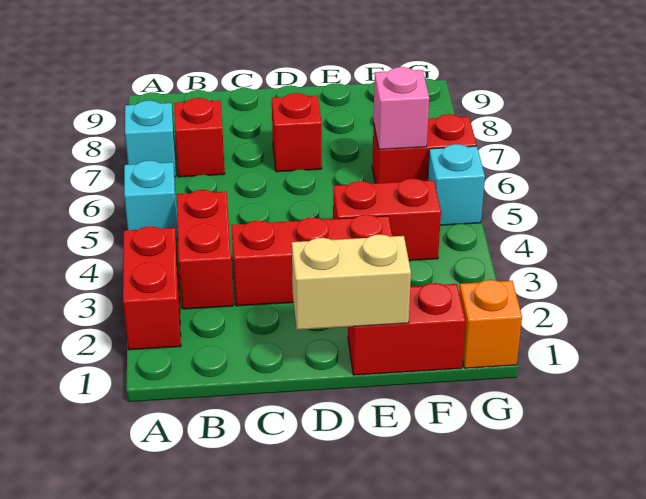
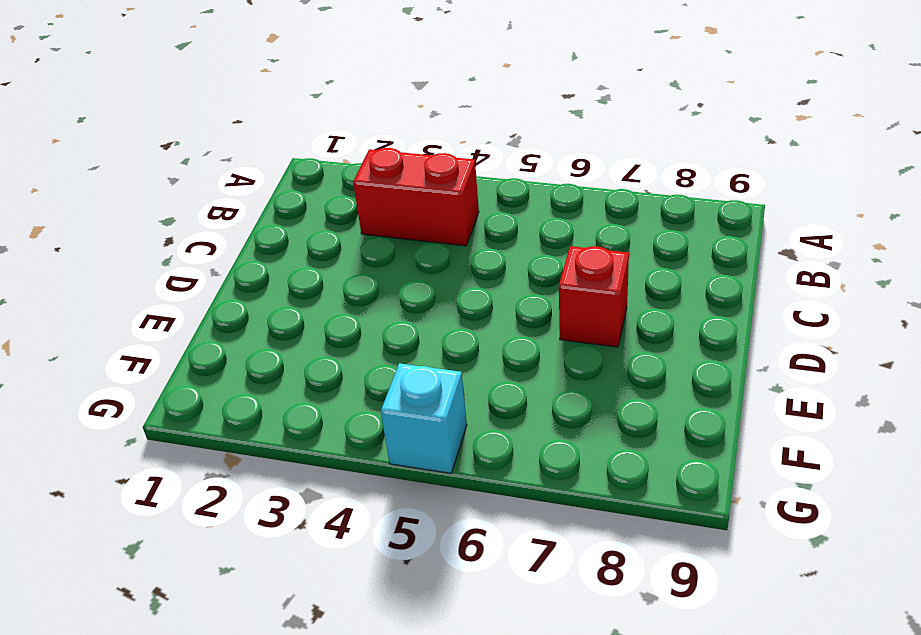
none -> red 1x2 brick [123,227,181,350]
none -> cyan 1x1 brick [124,160,178,240]
none -> cyan 1x1 brick [125,101,176,177]

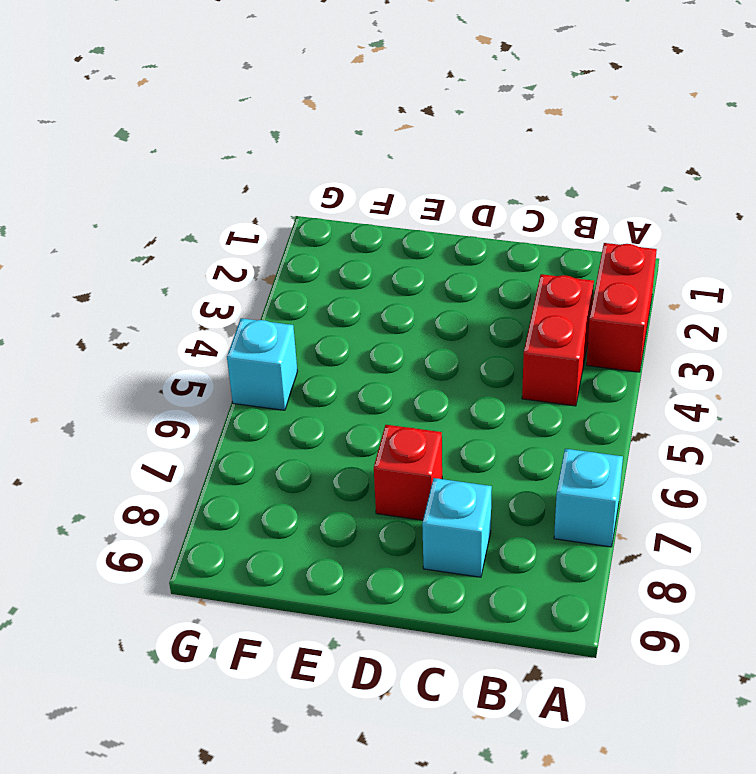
cyan 1x1 brick [422,478,492,577] -> cyan 1x1 brick moved to [124,160,178,240]
none -> red 1x1 brick [174,98,225,177]
none -> red 1x3 brick [231,215,392,306]
none -> red 1x2 brick [348,283,465,375]

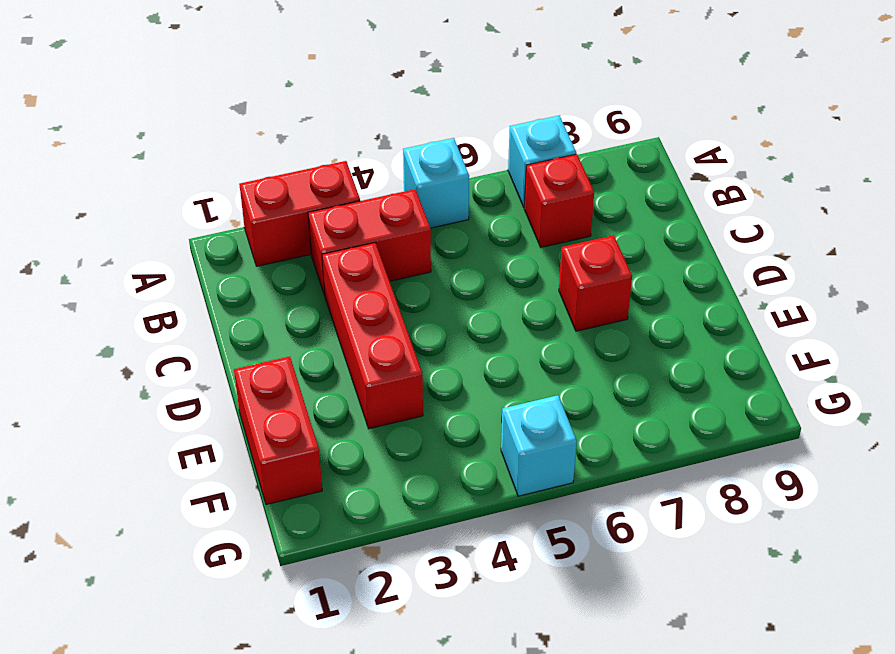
none -> red 1x2 brick [333,178,441,261]
none -> red 1x2 brick [372,114,477,183]
none -> orange 1x1 brick [459,280,522,368]

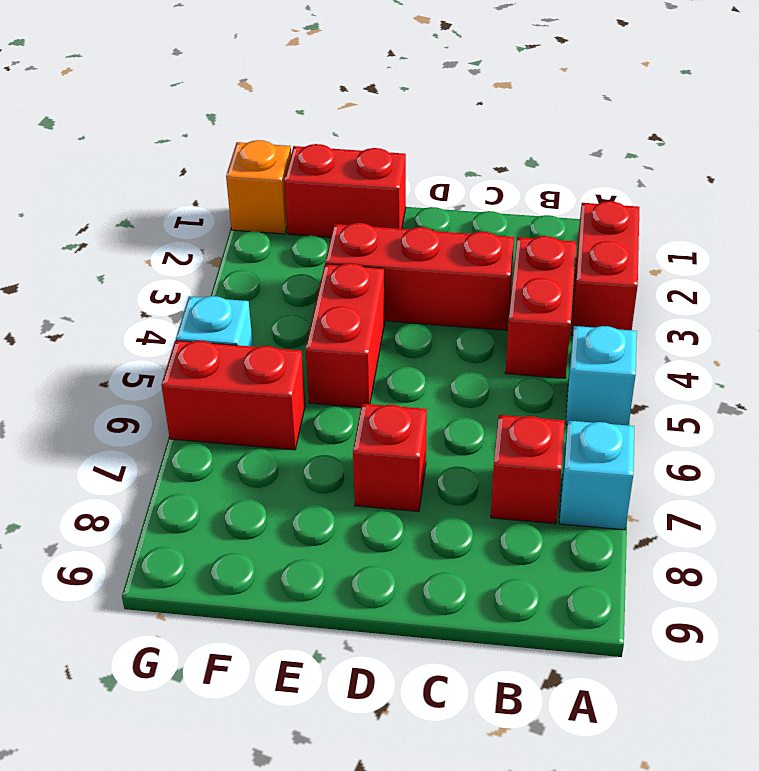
red 1x2 brick [306,263,385,407] -> red 1x2 brick turned to [333,178,441,261]
none -> tan 1x2 brick [292,235,411,330]
none -> pink 1x1 brick [374,67,429,149]

